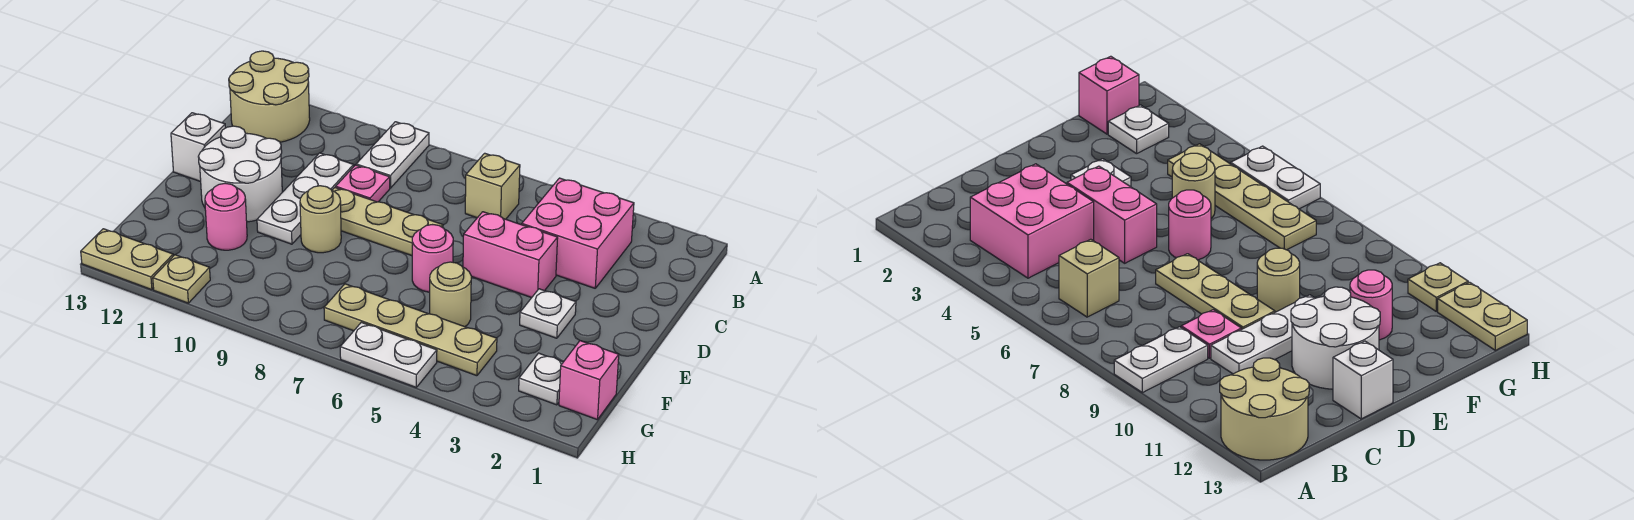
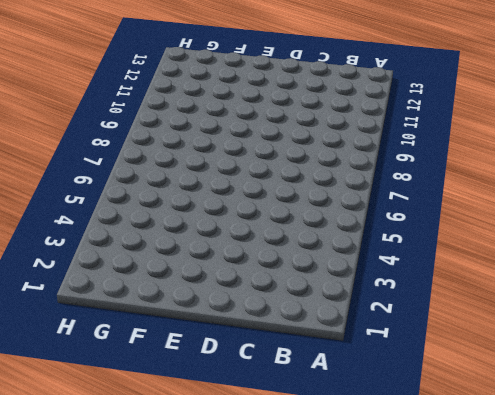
none -> white 1x2 plate [356,122,429,188]
none -> tan 2x2 round brick [229,51,310,142]
none -> pink 2x2 brick [522,178,634,288]

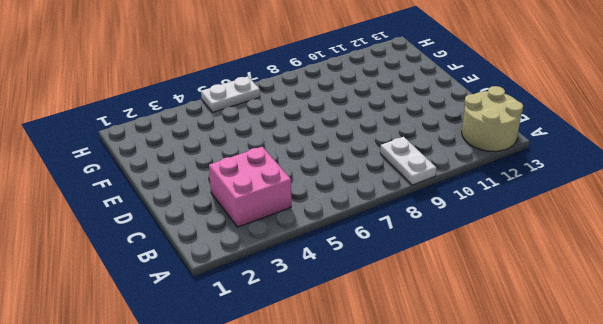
none -> tan 1x1 brick [465,153,520,219]
none -> pink 1x1 plate [336,165,390,202]
none -> white 1x3 plate [257,153,354,244]

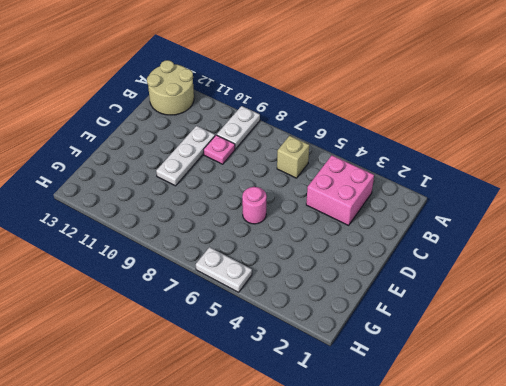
none -> pink 1x2 brick [463,212,558,298]
none -> tan 1x3 plate [332,188,443,256]
none -> white 2x2 round brick [198,126,282,222]

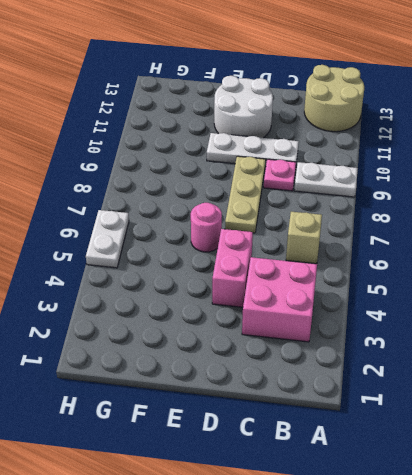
none -> white 1x1 brick [171,113,225,182]
none -> white 1x1 plate [520,289,576,338]
none -> tan 1x1 round brick [300,186,341,253]

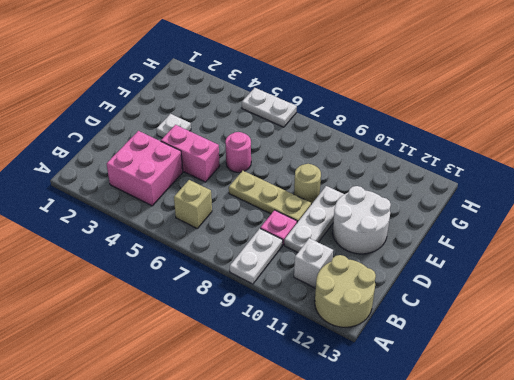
white 1x1 brick [294,238,333,288] -> white 1x1 brick moved to [171,113,225,182]
none -> tan 1x1 round brick [430,262,471,327]
none -> pink 1x1 round brick [205,183,247,250]
none -> pink 1x1 brick [559,341,619,420]

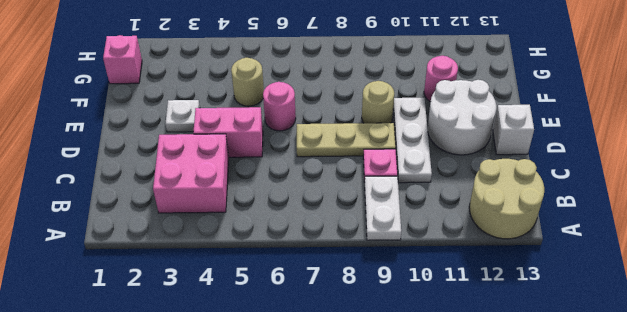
none -> tan 1x1 brick [465,153,520,219]
none -> white 1x1 plate [519,353,563,405]
none -> tan 1x4 plate [324,284,497,376]

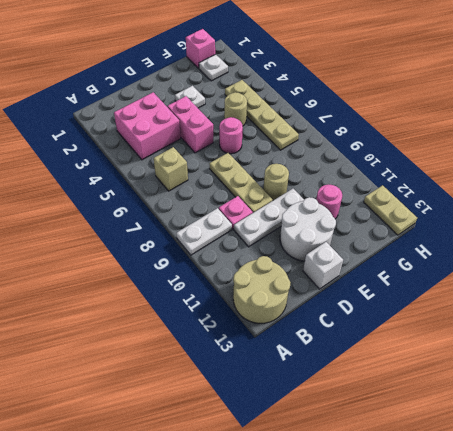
none -> white 1x2 plate [340,322,437,387]
none -> tan 1x1 plate [153,255,210,303]

